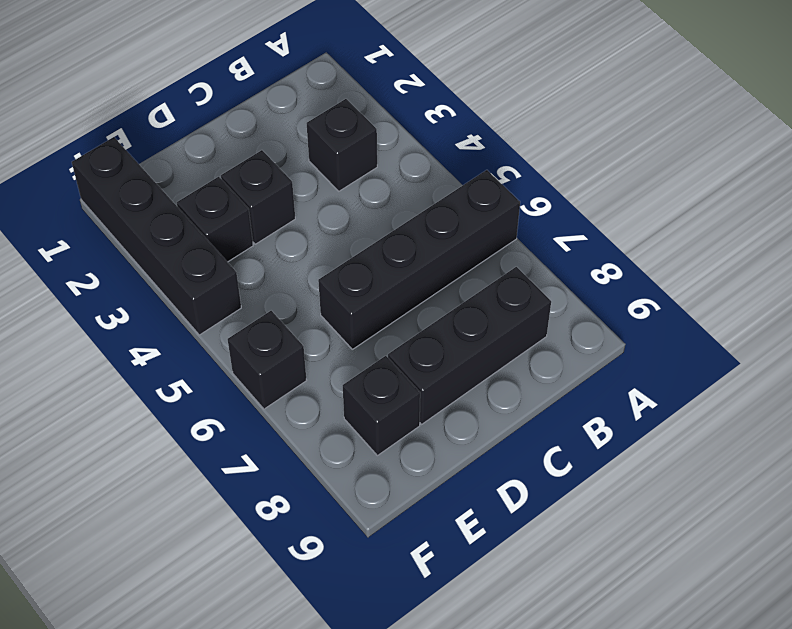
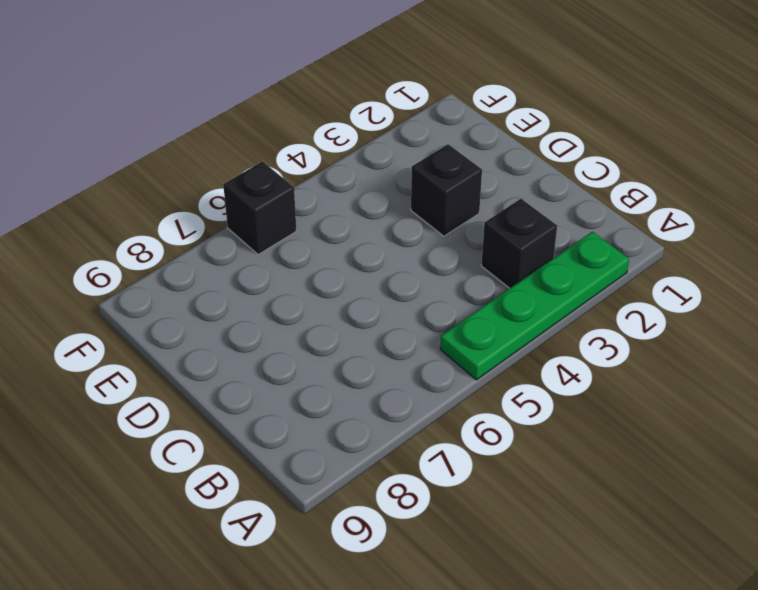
green 1x4 plate [440,232,629,380] -> none
none -> black 1x4 brick [318,170,520,349]
none -> black 1x3 brick [388,267,551,424]

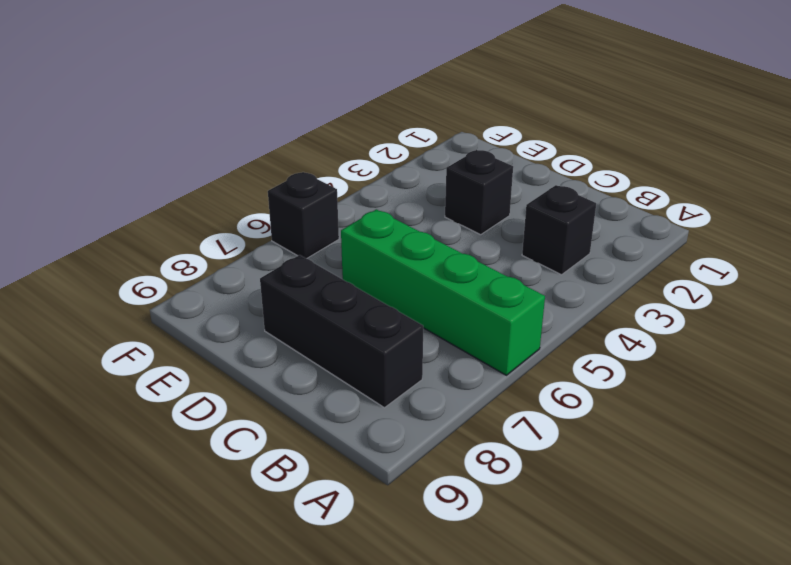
green 1x4 brick [341,209,545,375] -> black 1x4 brick [318,170,520,349]
none -> black 1x1 brick [177,177,253,262]
none -> black 1x1 brick [343,356,420,456]

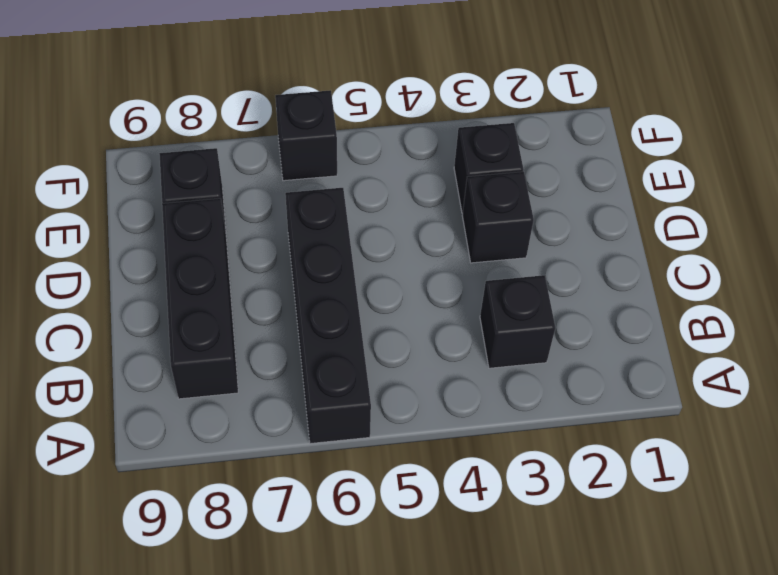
none -> black 1x4 brick [72,137,241,335]

